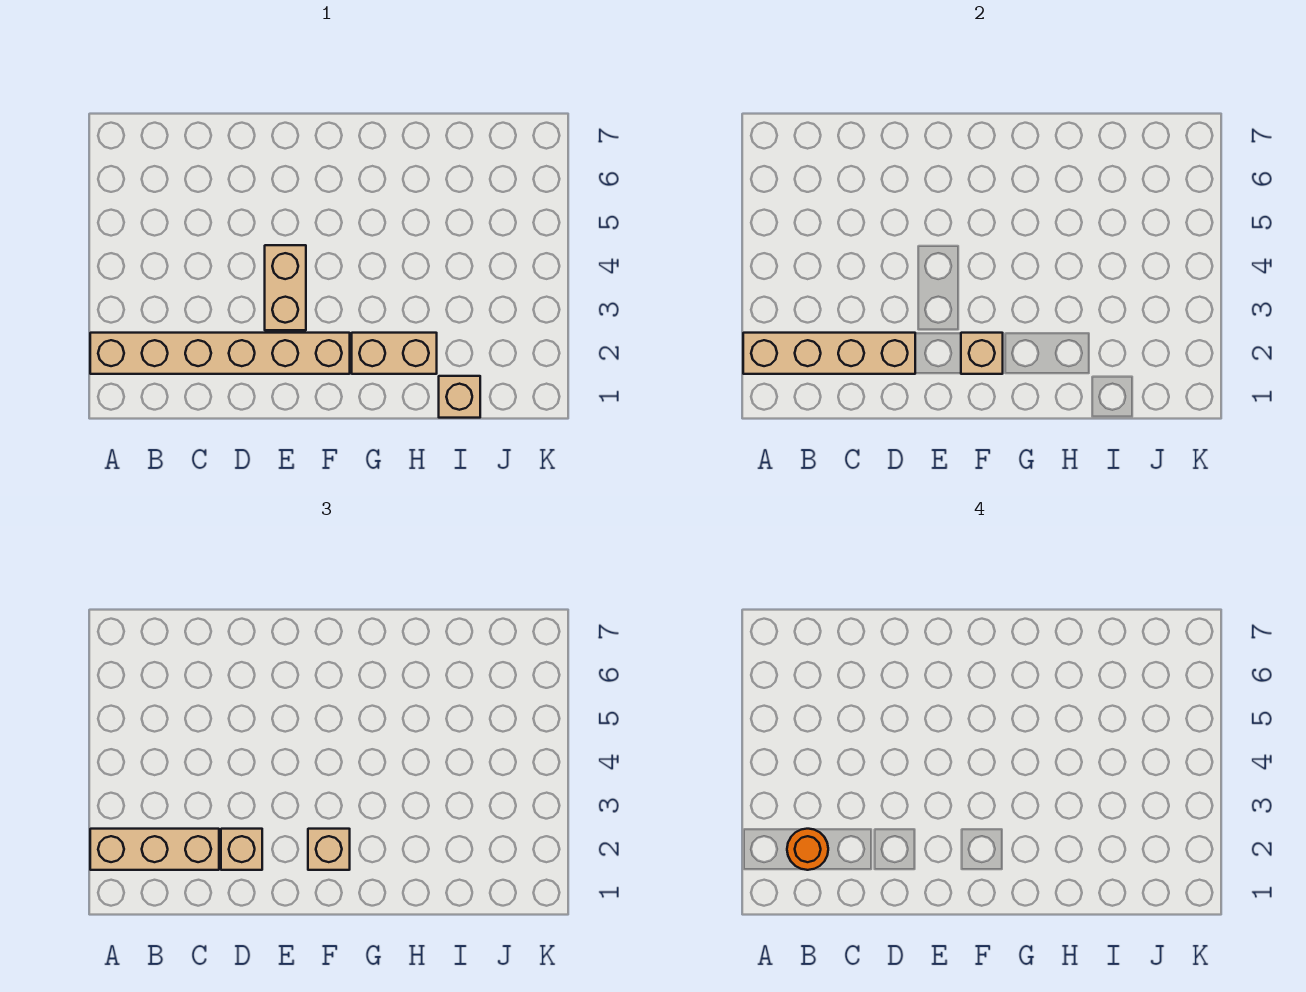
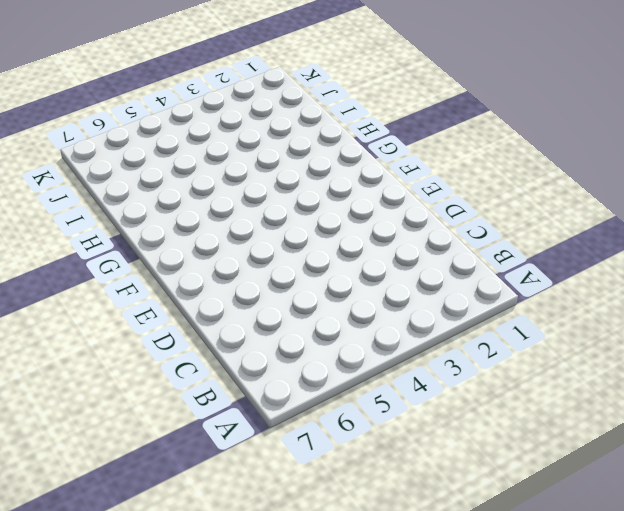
none -> tan 1x6 brick [90,333,350,374]
none -> tan 1x2 brick [265,245,306,330]

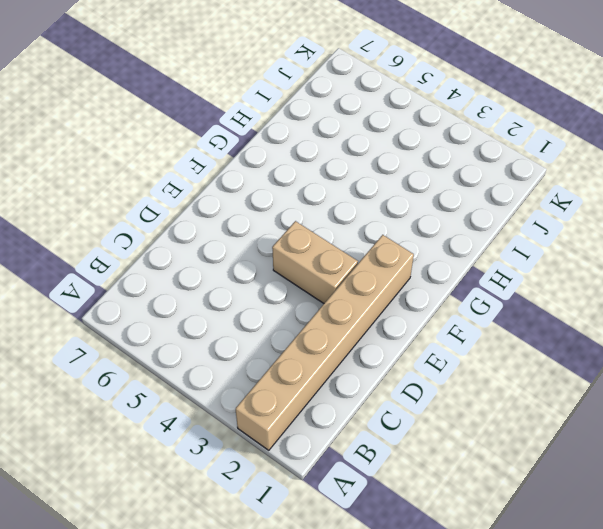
none -> tan 1x2 brick [352,333,437,374]
none -> tan 1x1 brick [439,376,480,418]

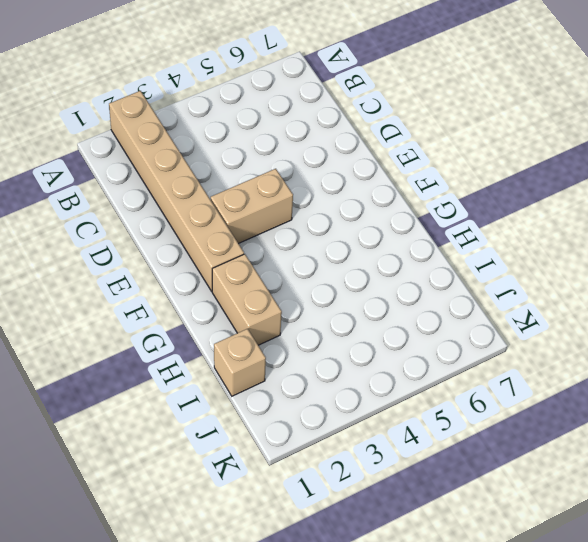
none -> tan 1x4 brick [743,333,915,374]
none -> tan 1x1 brick [961,333,1003,374]

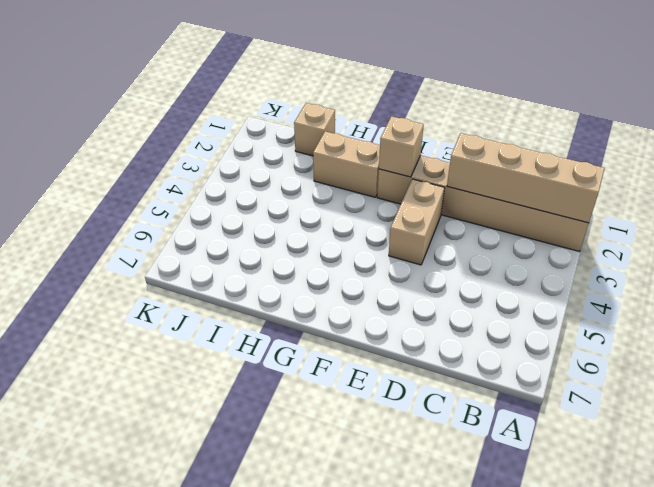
none -> tan 1x3 brick [90,829,219,870]
none -> tan 1x1 brick [221,829,262,870]

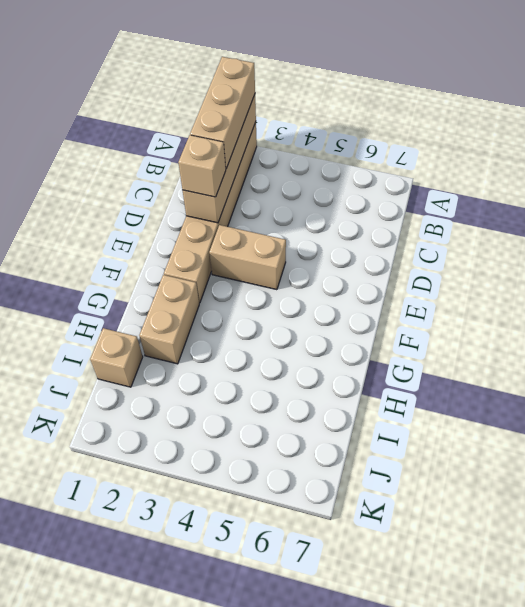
none -> tan 1x1 brick [961,333,1003,374]
none -> tan 1x1 brick [308,829,350,870]

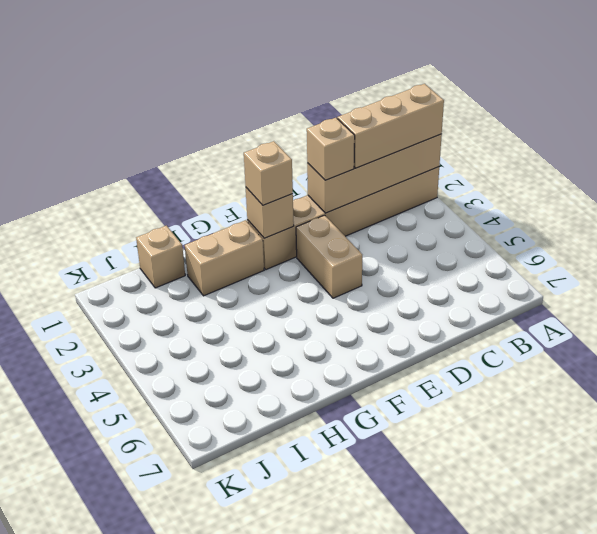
none -> orange 1x1 round brick [787,829,828,870]

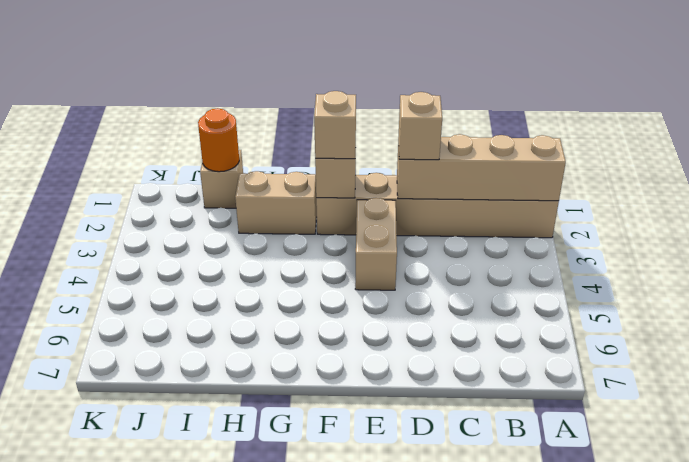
orange 1x1 round brick [198,108,239,172] -> orange 1x1 round brick moved to [787,829,828,870]
none -> tan 1x3 brick [90,829,219,870]

